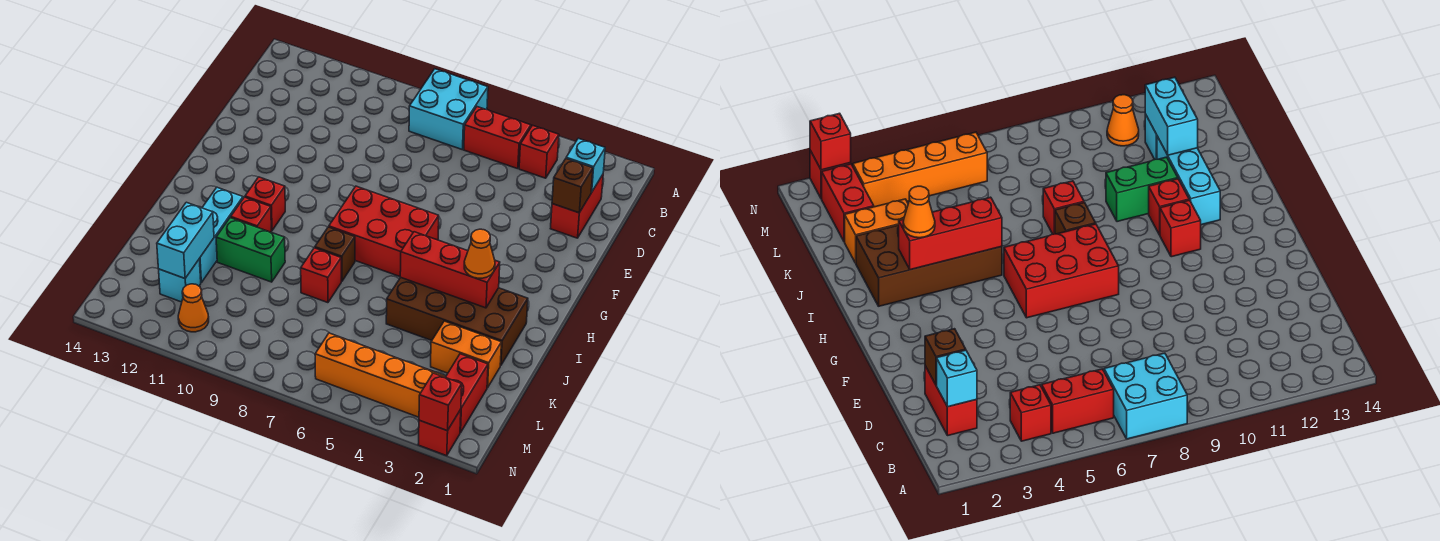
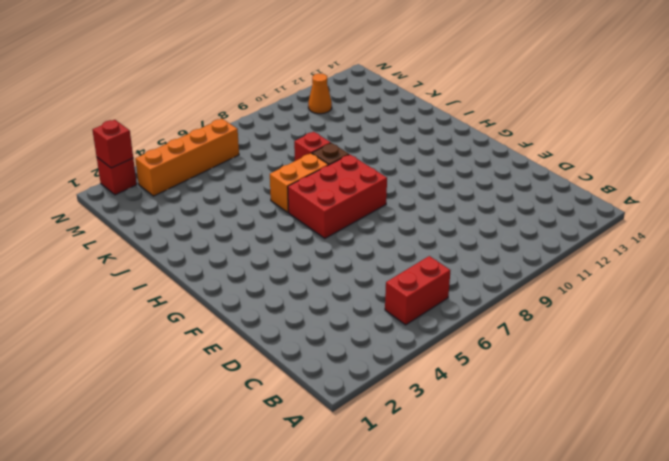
orange 1x2 brick [270,153,328,212] -> orange 1x2 brick moved to [431,321,501,388]
none -> cyan 2x2 brick [409,69,488,150]
none -> red 1x1 brick [519,125,559,178]
none -> red 1x2 brick [550,175,603,238]

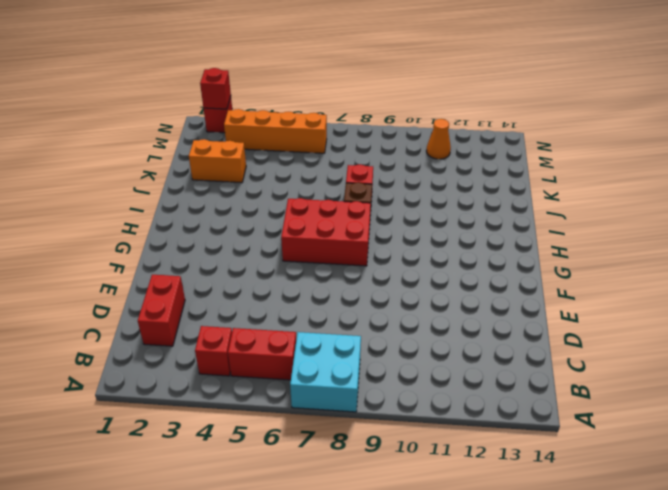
none -> red 1x1 brick [245,177,285,231]
none -> brown 2x4 brick [386,277,528,366]
none -> red 1x1 brick [231,197,271,232]

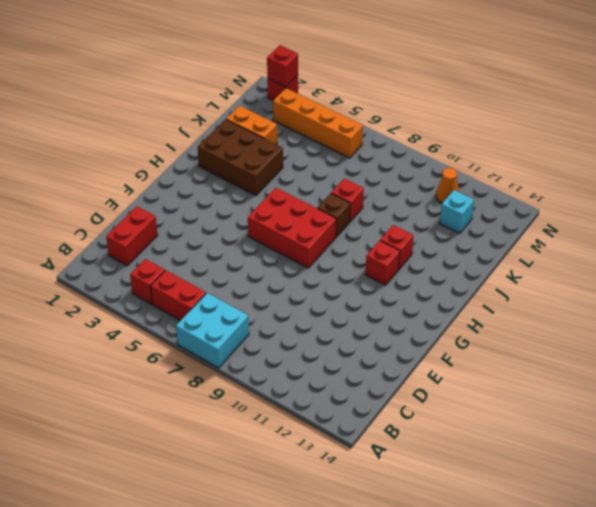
brown 2x3 brick [198,119,283,196] -> brown 2x4 brick [386,277,528,366]
none -> cyan 1x3 brick [199,187,243,282]
none -> green 1x2 brick [216,218,285,282]
none -> red 1x2 brick [445,354,488,433]

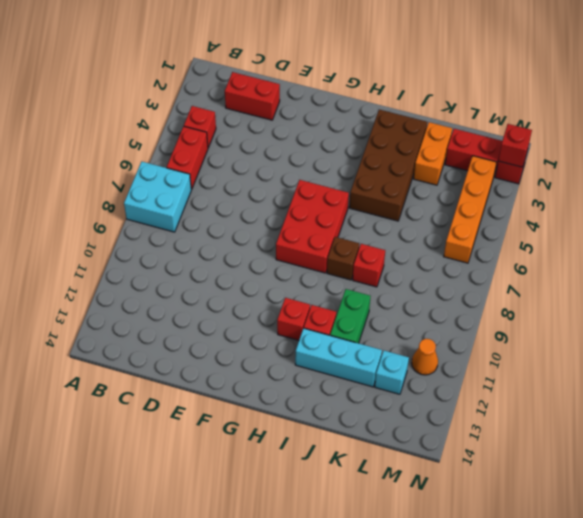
none -> cyan 1x1 brick [566,138,605,192]
none -> brown 1x1 brick [552,159,593,213]
none -> red 1x3 brick [400,232,500,308]

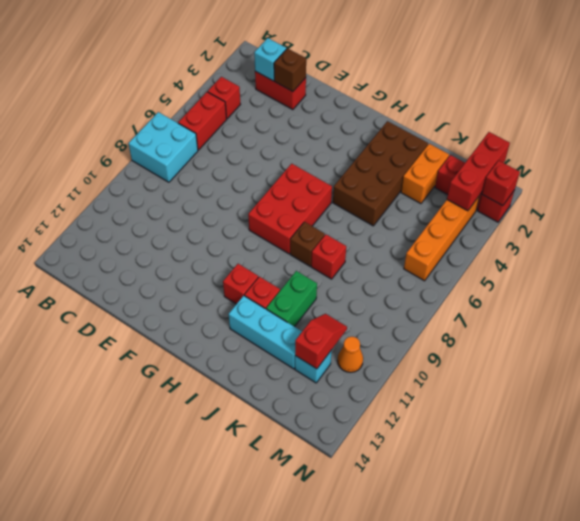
red 1x2 slope [295,314,347,369] -> cyan 1x2 brick [157,202,214,278]
red 1x3 brick [447,132,510,211] -> red 1x3 brick moved to [400,232,500,308]
none -> orange 1x1 cone [464,229,495,278]

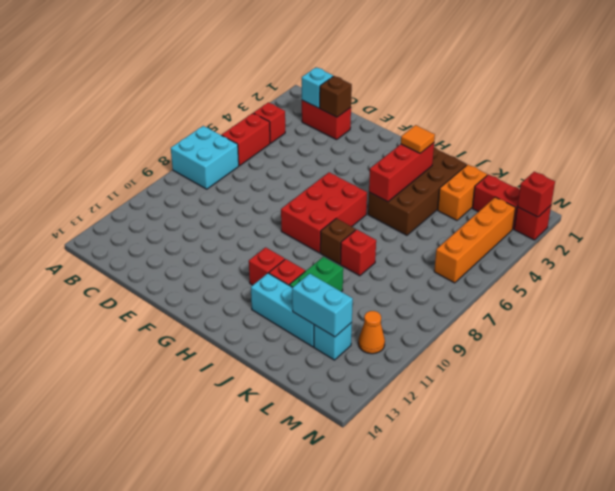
orange 1x1 tile [401,125,435,153] -> orange 1x1 cone [464,229,495,278]

